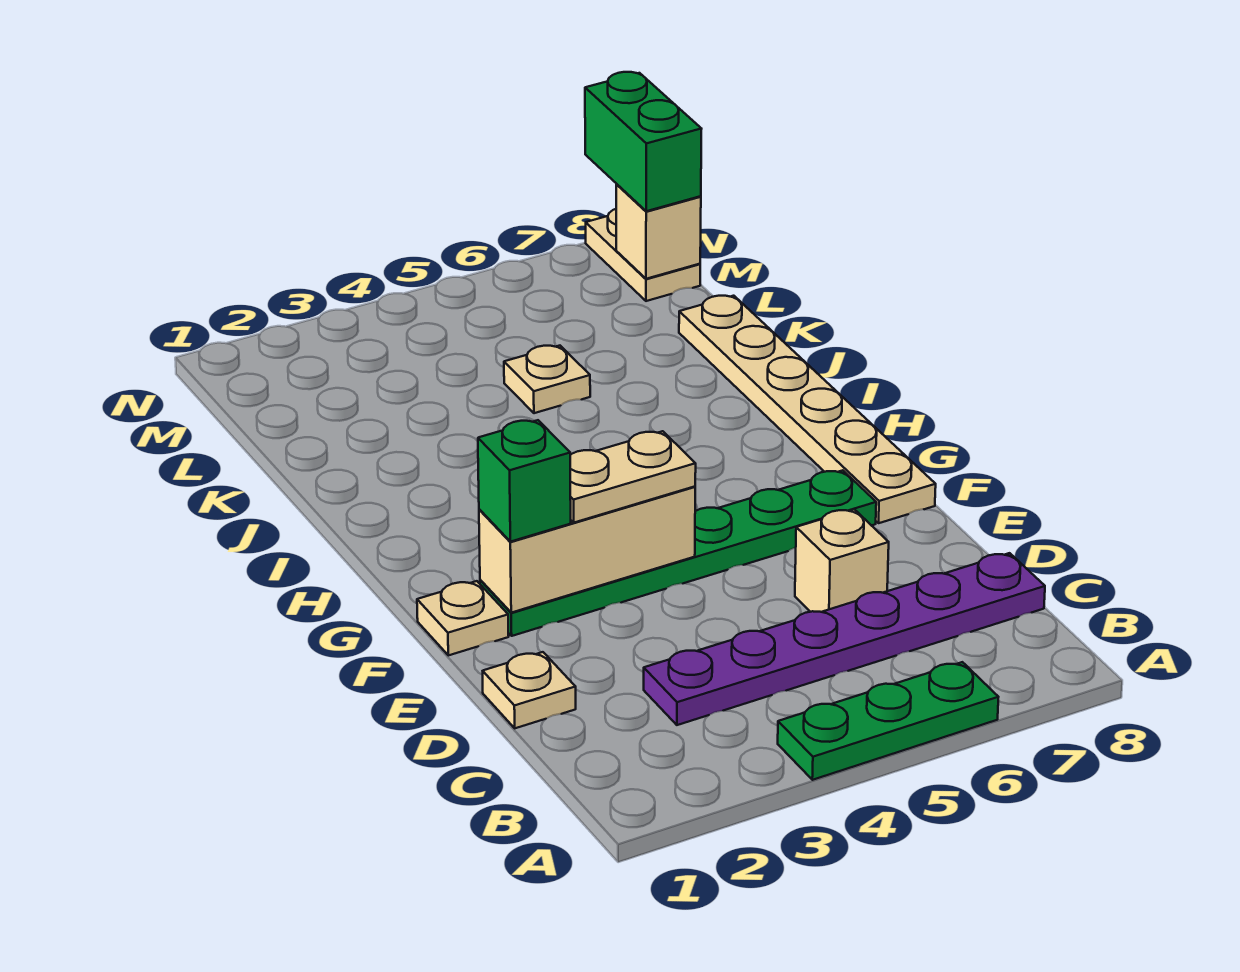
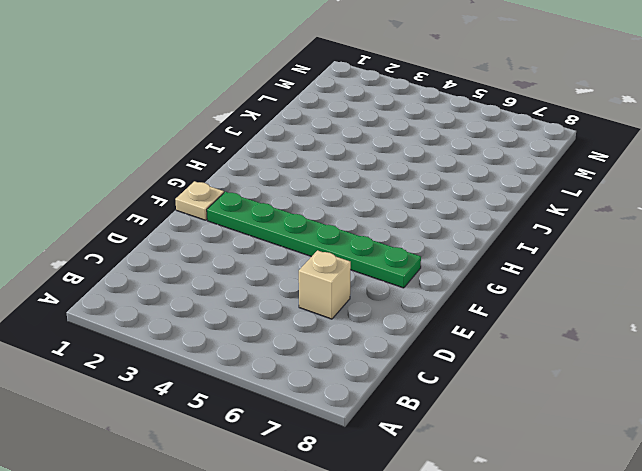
none -> green 1x3 plate [778,662,998,780]
none -> purple 1x6 plate [644,553,1045,725]
none -> tan 1x1 plate [483,652,576,728]

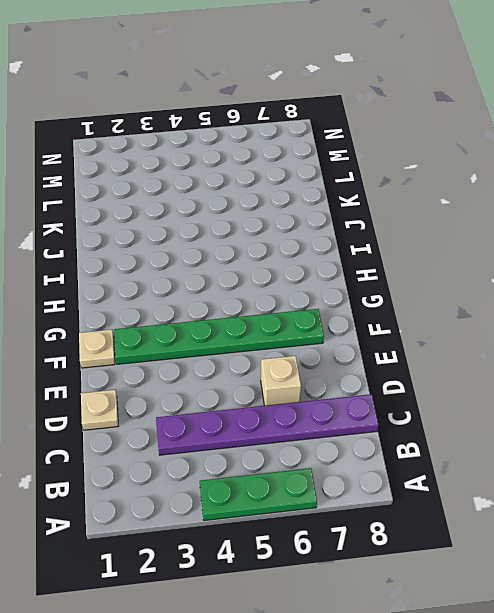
none -> tan 1x6 plate [679,296,936,523]
none -> tan 1x1 plate [504,346,590,413]
none -> tan 1x2 plate [586,209,700,301]

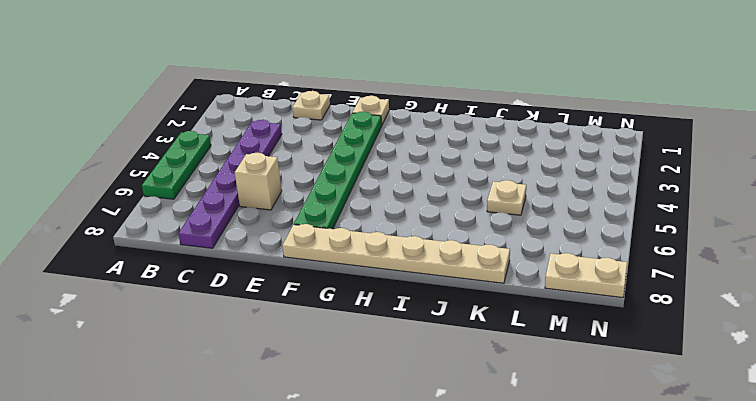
none -> tan 1x3 brick [479,487,695,613]
none -> tan 1x1 brick [616,184,701,279]
none -> green 1x1 brick [478,420,571,542]

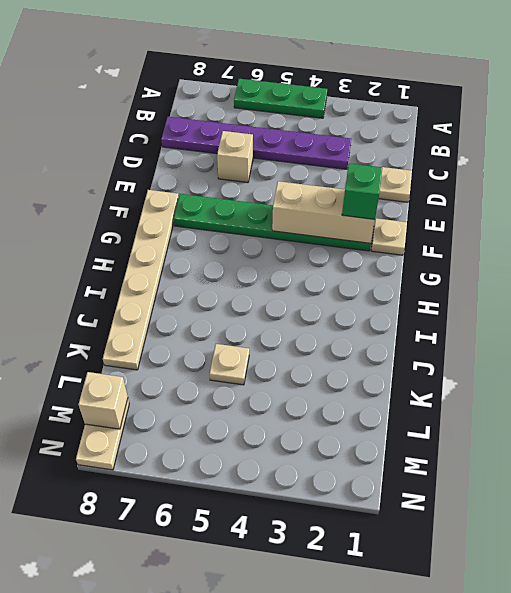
none -> tan 1x2 plate [570,431,696,523]
none -> green 1x2 brick [585,72,701,211]

